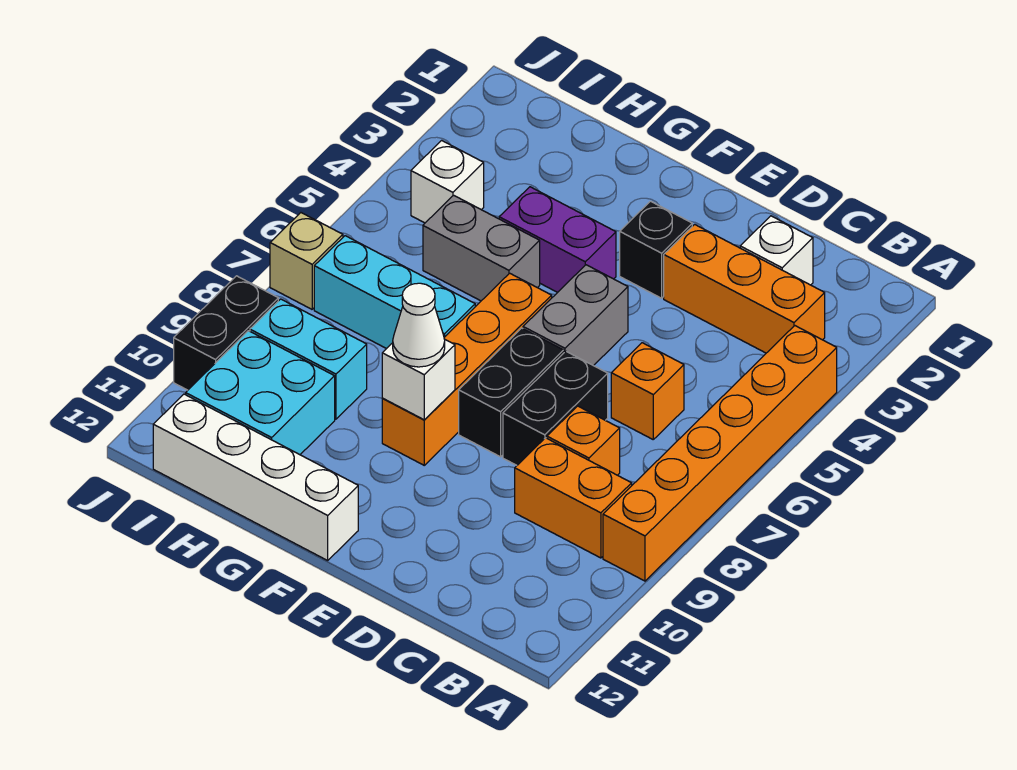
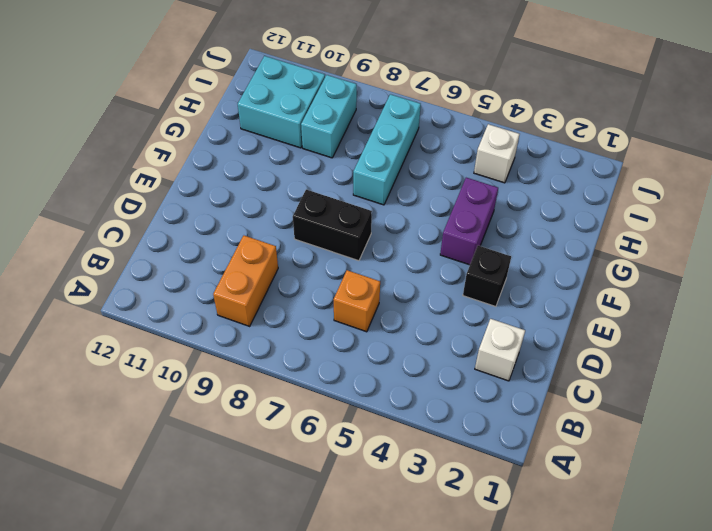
none -> orange 1x6 brick [603,326,837,581]
none -> orange 1x3 brick [664,224,825,353]
none -> orange 1x1 brick [547,406,620,475]

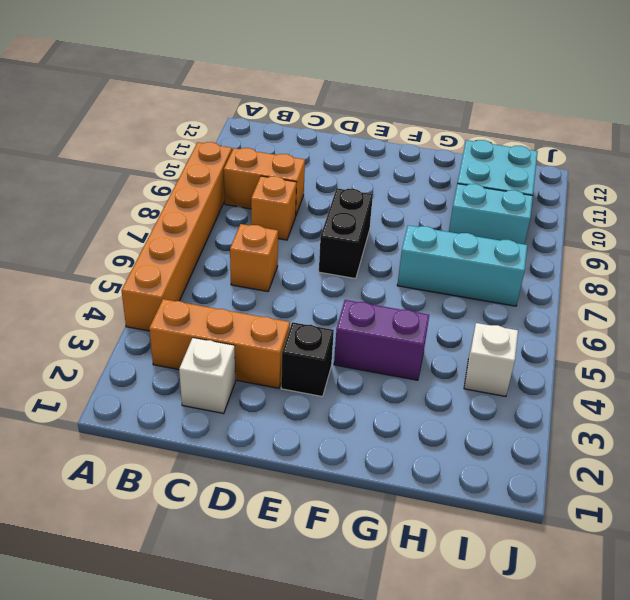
none -> black 1x2 brick [503,351,608,465]
none -> grey 1x2 brick [523,265,628,366]
none -> orange 1x4 brick [382,273,552,465]

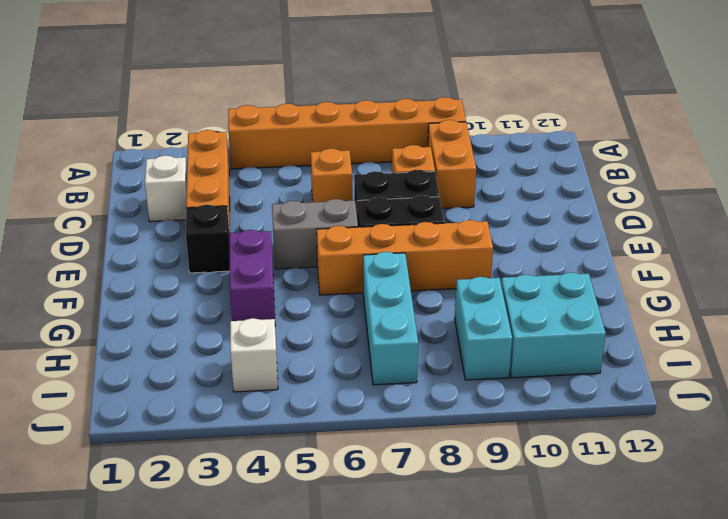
none -> white 1x4 brick [153,394,358,560]
none -> grey 1x2 brick [423,195,540,301]
none -> tan 1x1 brick [270,213,343,309]

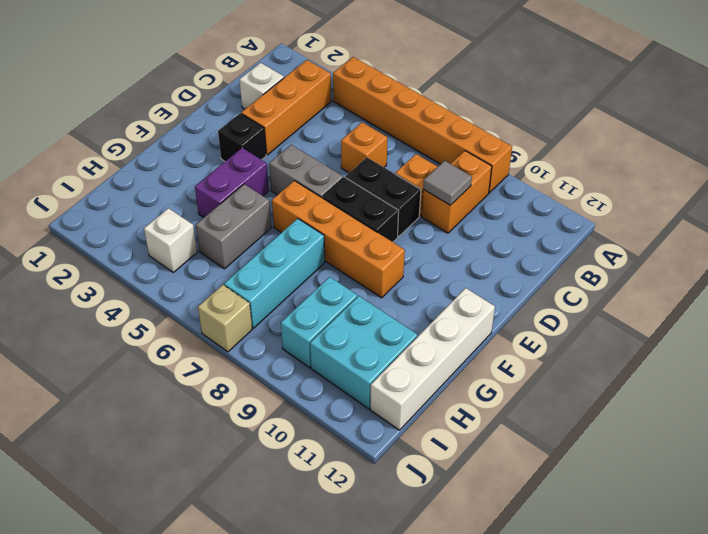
grey 1x1 tile [423,161,472,205] -> none
none -> black 1x2 brick [174,276,278,390]
none -> white 1x1 brick [382,339,455,420]
none -> white 1x1 cone [393,283,445,367]

